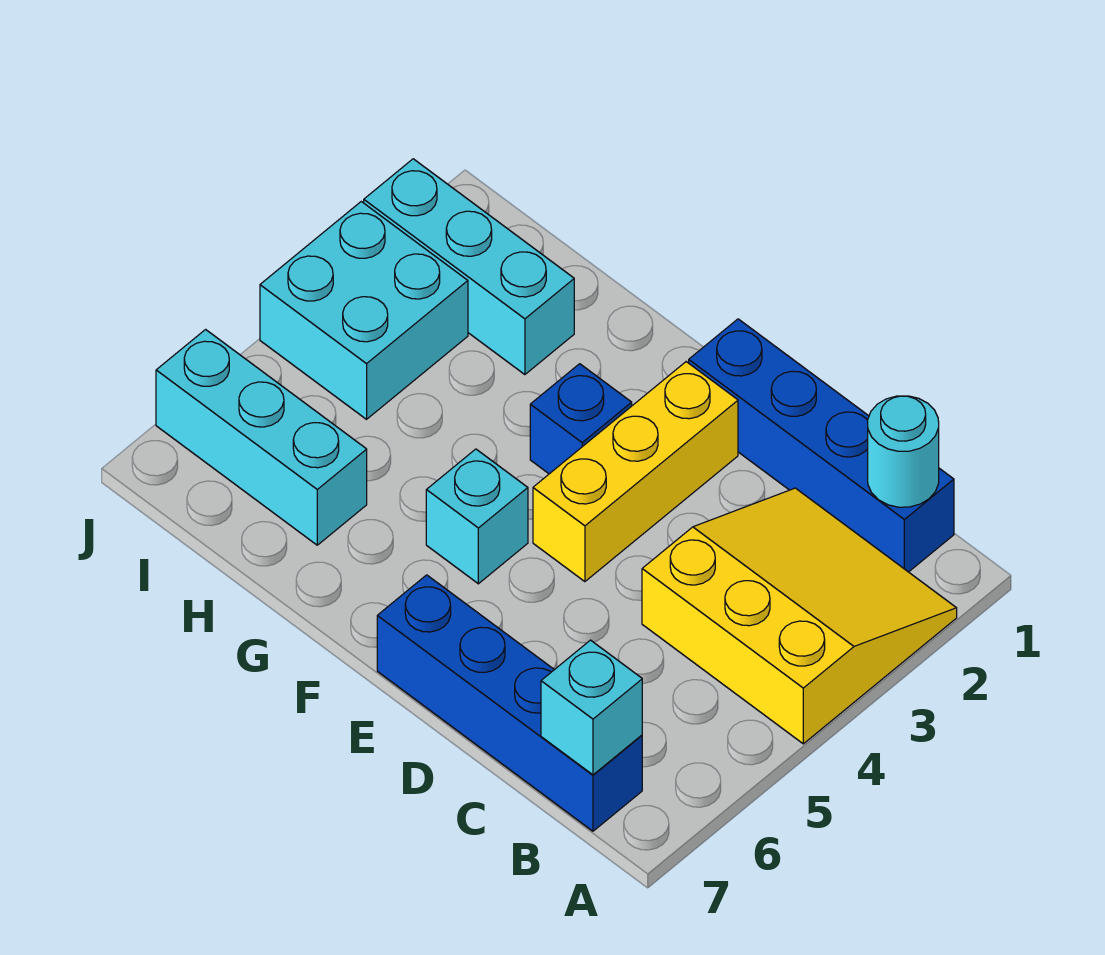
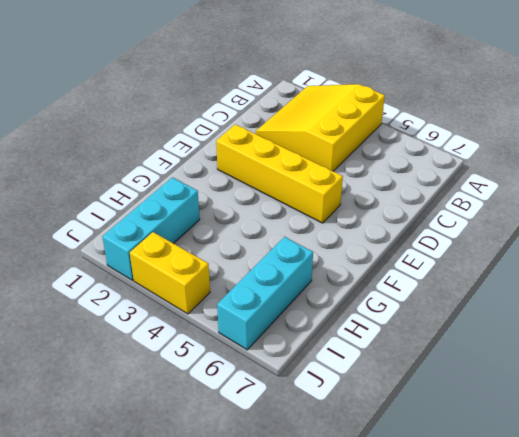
yellow 1x4 brick [216,124,343,223] -> yellow 1x3 brick [533,362,738,582]
yellow 1x2 brick [130,232,210,314] -> cyan 2x2 brick [260,202,468,419]
none -> blue 1x4 brick [689,319,954,572]
none -> blue 1x4 brick [377,575,642,831]

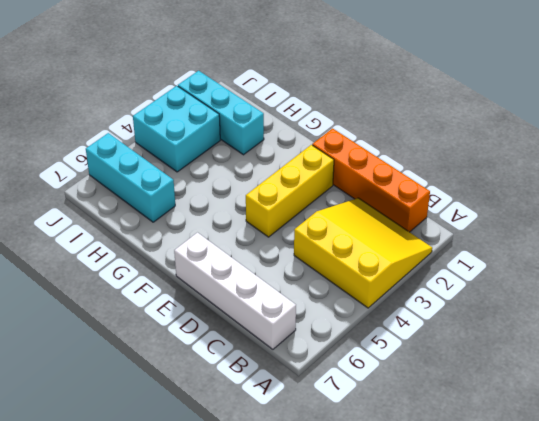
orange 1x4 brick [312,128,430,232] -> blue 1x4 brick [689,319,954,572]
white 1x4 brick [174,233,296,349] -> blue 1x4 brick [377,575,642,831]
none -> blue 1x1 brick [530,364,632,474]
none -> cyan 1x1 brick [426,449,528,584]

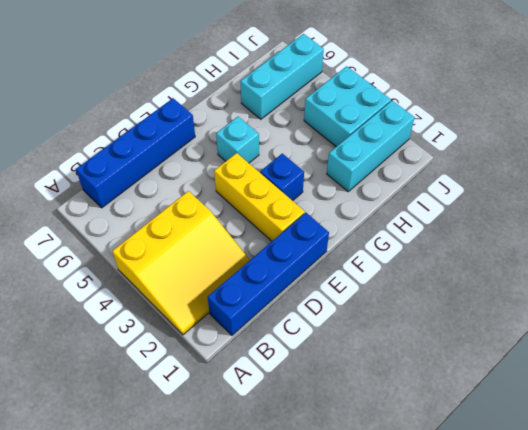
none -> cyan 1x1 round brick [868,396,939,507]
none -> cyan 1x1 brick [541,640,642,775]

